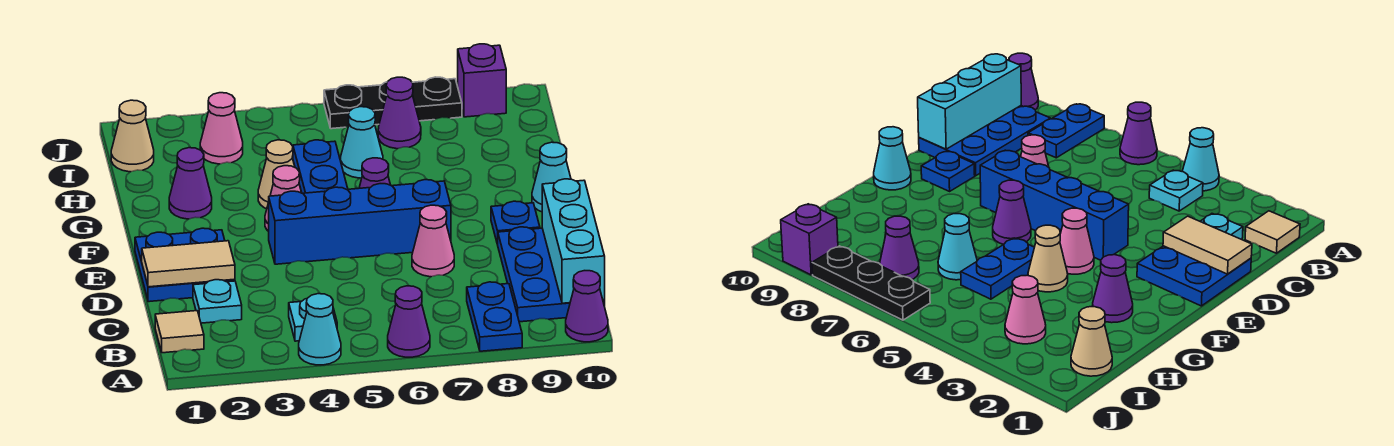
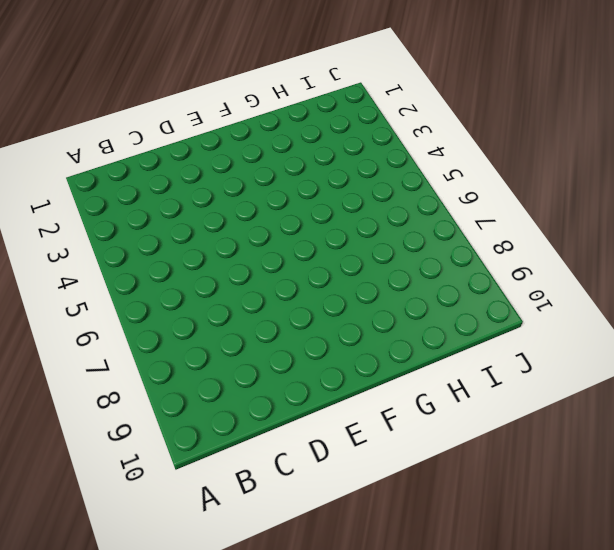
none -> cyan 1x1 cone [299,294,341,365]
none -> purple 1x1 cone [388,286,430,357]
none -> blue 1x2 plate [467,282,522,351]

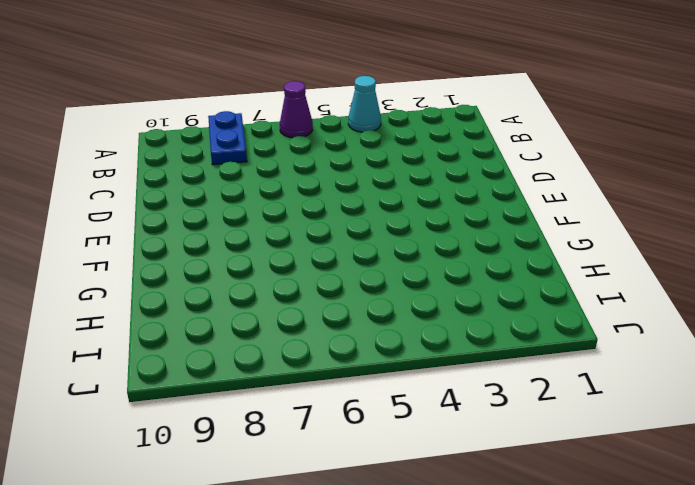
none -> purple 1x1 cone [566,271,608,342]
none -> tan 1x1 tile [155,311,204,353]
none -> cyan 1x1 plate [289,299,337,341]

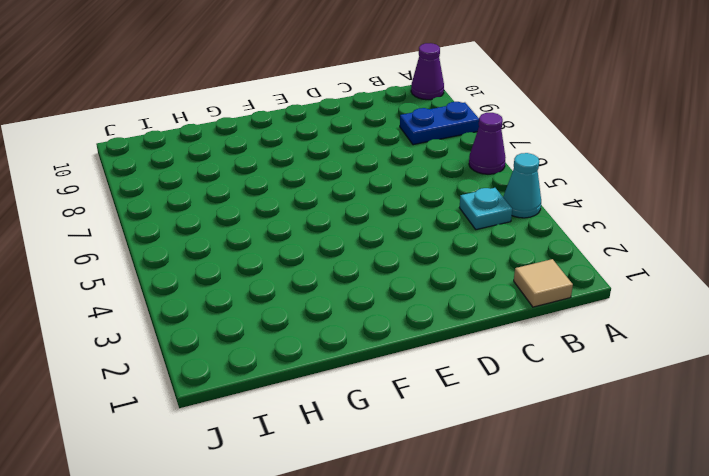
none -> blue 2x3 plate [498,227,605,322]
none -> cyan 1x1 plate [193,280,242,323]
none -> blue 2x2 plate [135,228,235,302]

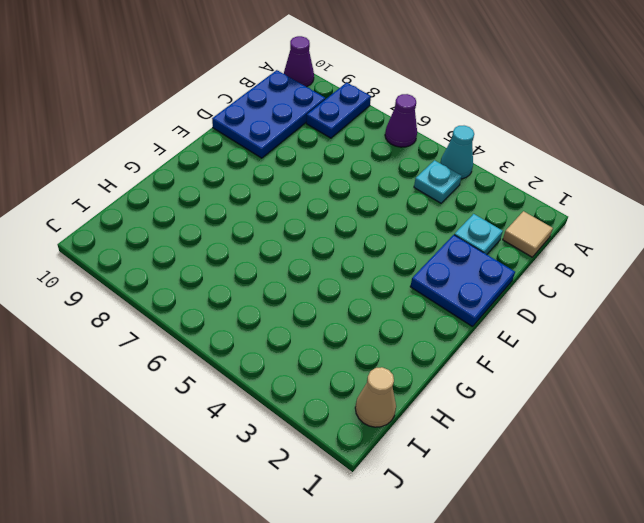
none -> pink 1x1 cone [412,205,454,277]
none -> blue 1x4 brick [268,180,451,264]
none -> blue 1x1 plate [491,201,540,245]

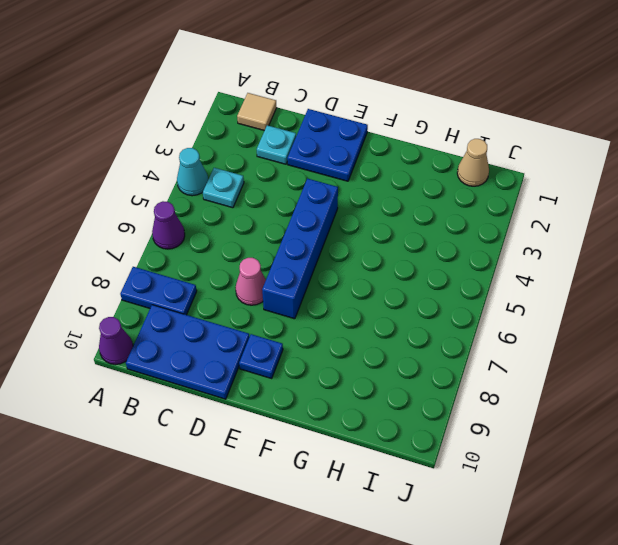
none -> pink 1x1 cone [265,166,302,231]
none -> purple 1x1 cone [359,158,390,188]
none -> cyan 1x1 cone [532,142,571,212]

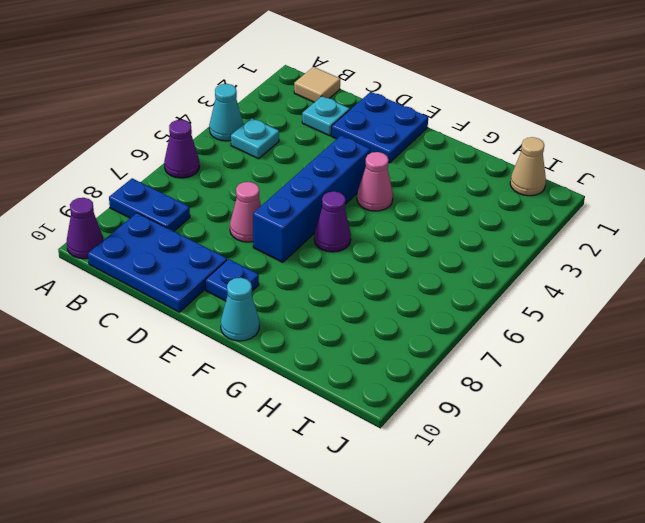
none -> purple 1x1 cone [169,148,212,219]
none -> tan 1x1 cone [258,140,295,209]
none -> blue 1x2 plate [293,140,348,193]

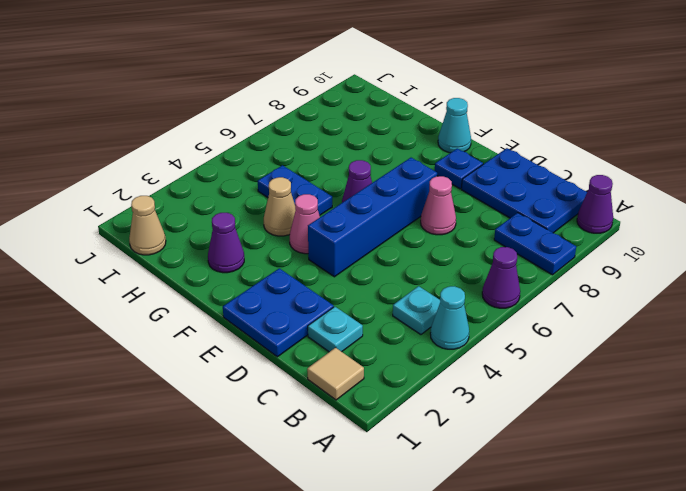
none -> cyan 1x1 cone [341,107,383,178]
none -> pink 1x1 cone [200,93,243,164]
none -> purple 1x1 cone [378,77,421,149]

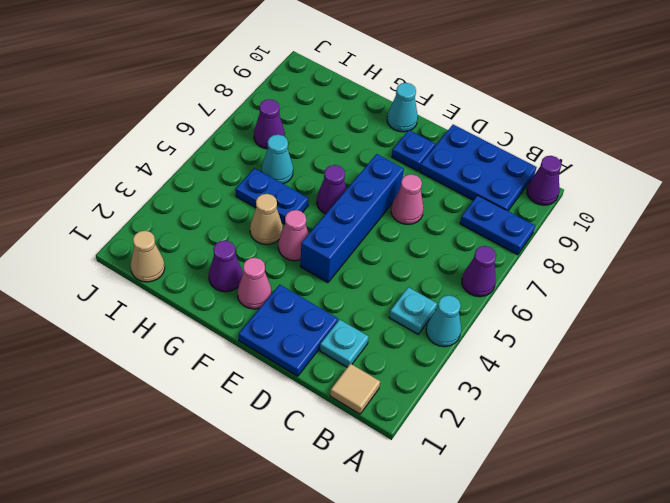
pink 1x1 cone [237,258,271,309] -> pink 1x1 cone moved to [200,93,243,164]
none -> black 1x3 plate [324,77,462,129]
none -> purple 1x1 brick [458,44,506,117]
none -> cyan 1x3 brick [542,179,605,303]

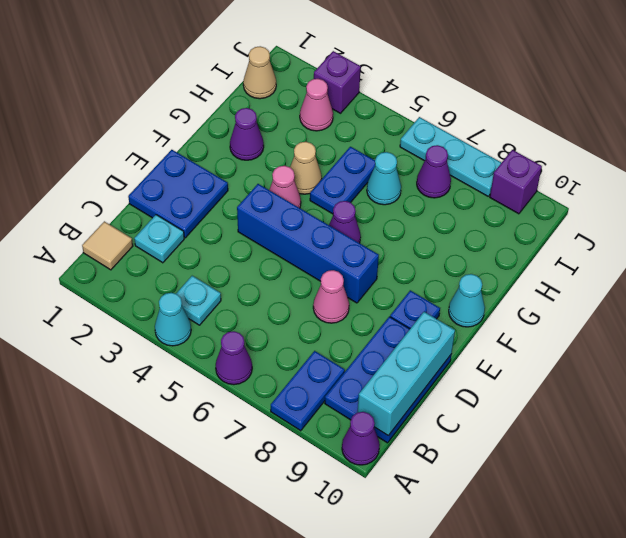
purple 1x1 brick [314,51,361,113] -> none
cyan 1x3 plate [400,117,501,196] -> black 1x3 plate [324,77,462,129]
none -> tan 1x2 tile [142,241,235,287]

